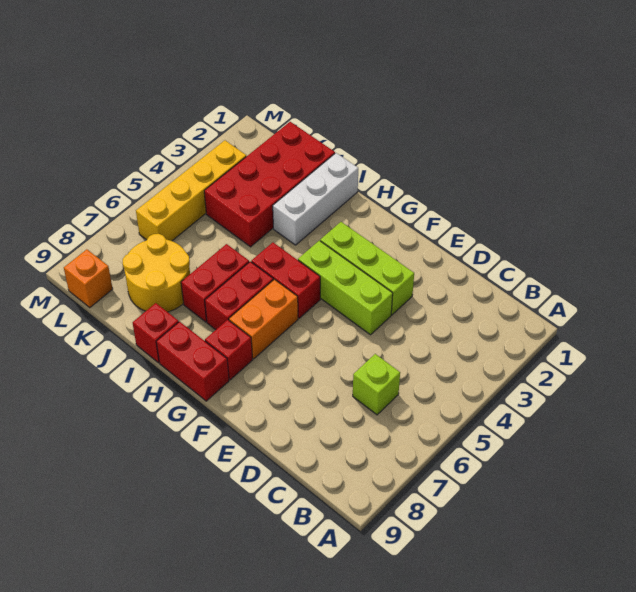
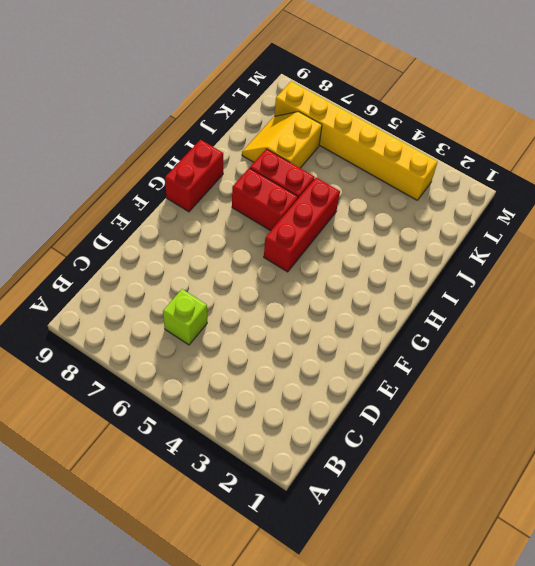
red 1x3 brick [264,178,340,272] -> red 1x2 brick [251,243,320,318]
yellow 2x2 slope [242,112,322,168] -> yellow 2x2 round brick [123,234,190,312]
yellow 1x6 brick [274,81,438,200] -> yellow 1x4 brick [136,140,246,241]
none -> lime 1x3 brick [320,222,414,315]
none -> lime 1x3 brick [298,241,393,335]
none -> orange 1x2 brick [229,279,298,359]

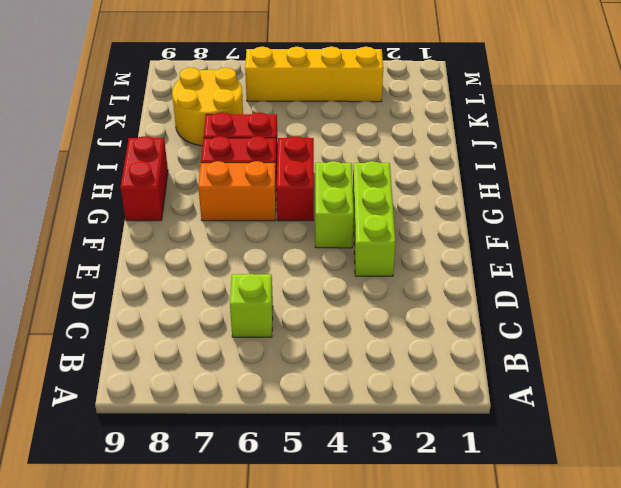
lime 1x2 brick [315,161,354,248] -> lime 1x3 brick [298,241,393,335]
none -> red 1x1 brick [205,320,253,380]
none -> white 1x3 brick [273,153,358,245]
none -> red 1x1 brick [133,303,179,363]

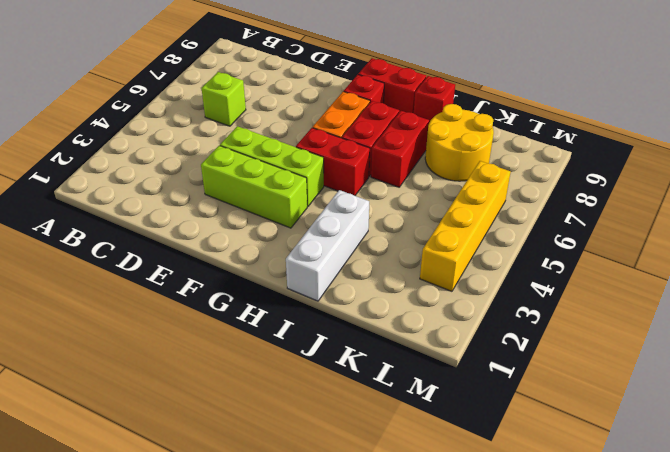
none -> red 2x4 brick [204,122,335,247]
none -> orange 1x1 brick [64,249,113,308]

